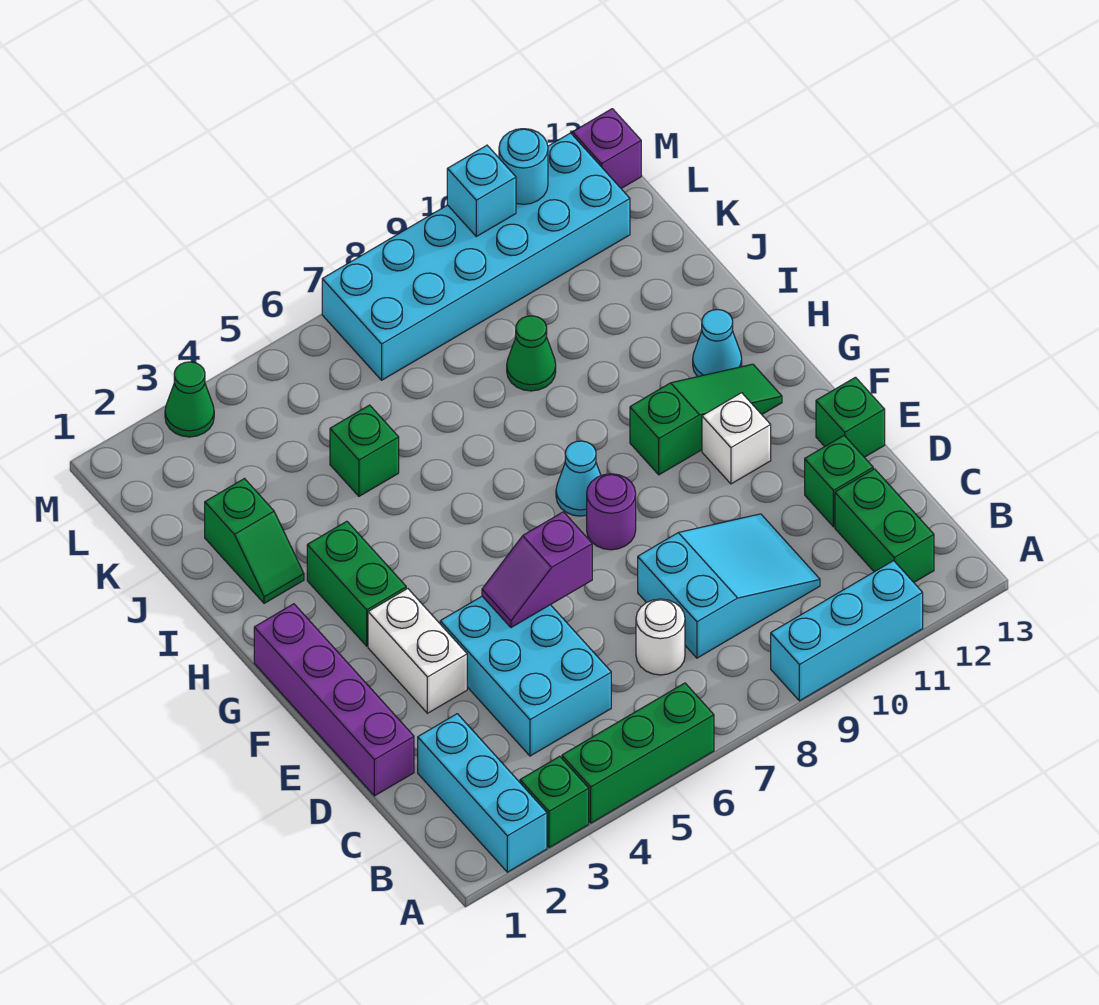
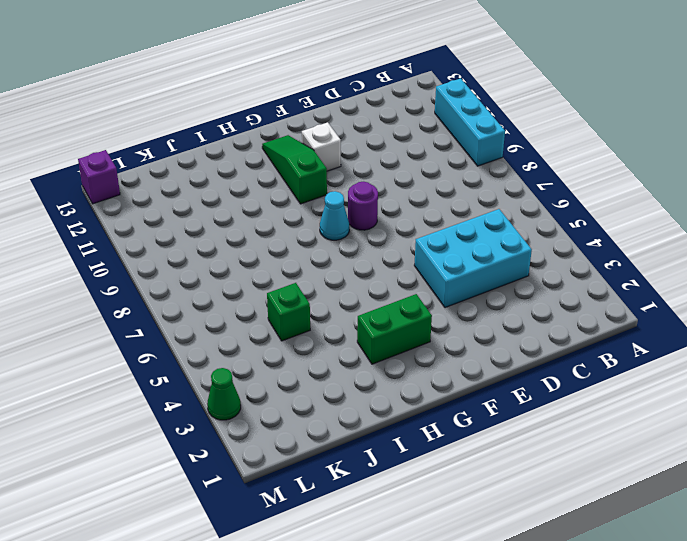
none -> cyan 1x3 brick [418,714,547,872]
none -> green 1x1 brick [520,756,589,848]
none -> green 1x3 brick [562,683,714,823]

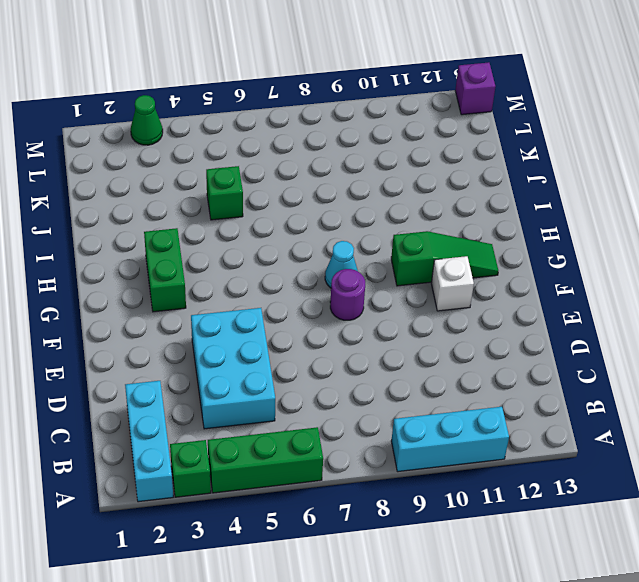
none -> green 1x2 brick [835,469,934,582]
none -> white 1x1 round brick [636,599,685,675]
none -> cyan 2x3 slope [638,514,820,658]

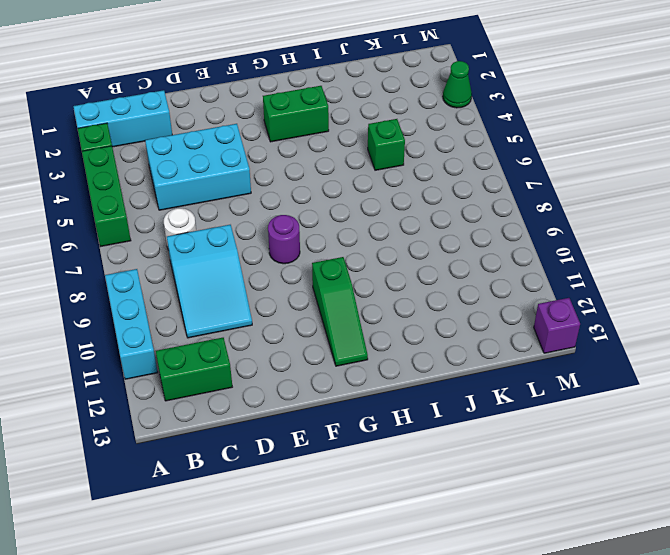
none -> purple 1x4 brick [254,604,414,796]
none -> green 1x1 brick [805,436,873,527]
none -> white 1x2 brick [368,589,467,713]

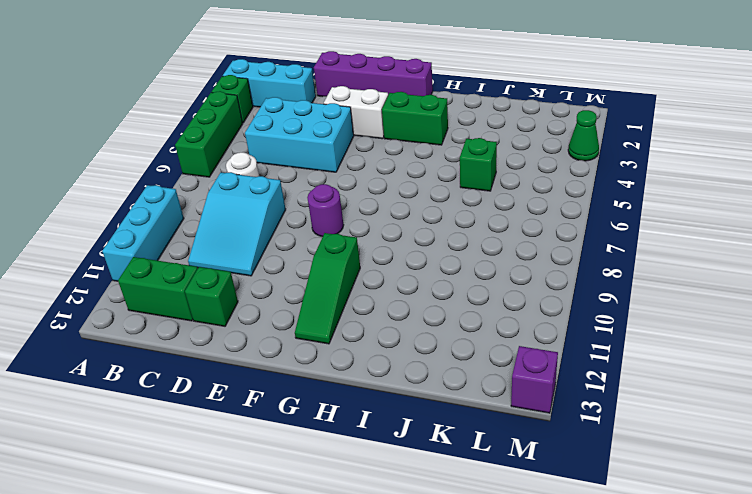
none -> green 1x1 brick [816,377,885,457]
none -> white 1x1 brick [702,393,771,484]
none -> cyan 1x1 cone [556,441,601,516]

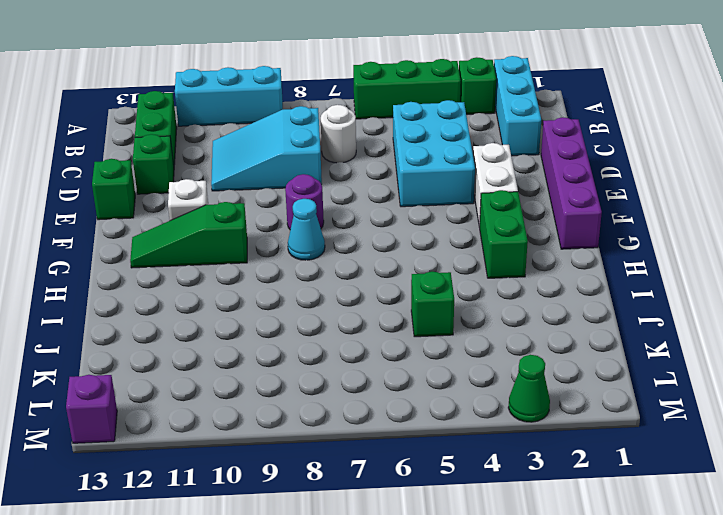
none -> cyan 1x1 cone [693,310,742,377]
none -> green 1x2 slope [205,479,304,603]
none -> green 1x1 cone [507,316,556,391]

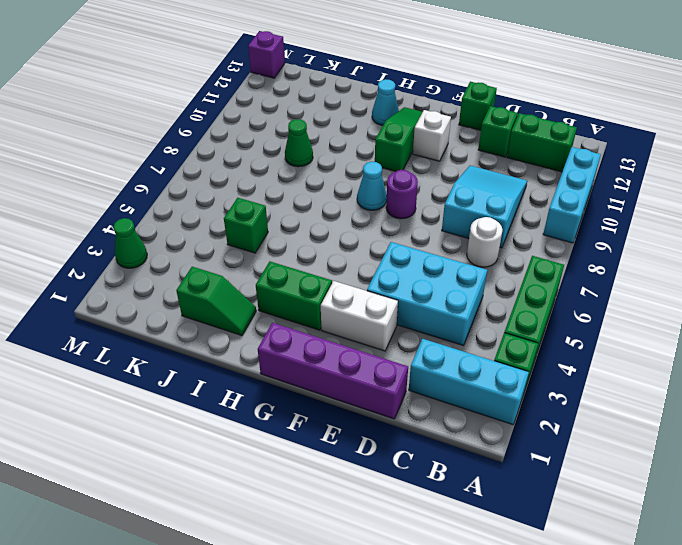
none -> cyan 2x6 brick [322,133,630,380]
none -> purple 1x2 slope [482,512,592,628]
none -> cyan 1x1 brick [447,145,516,237]

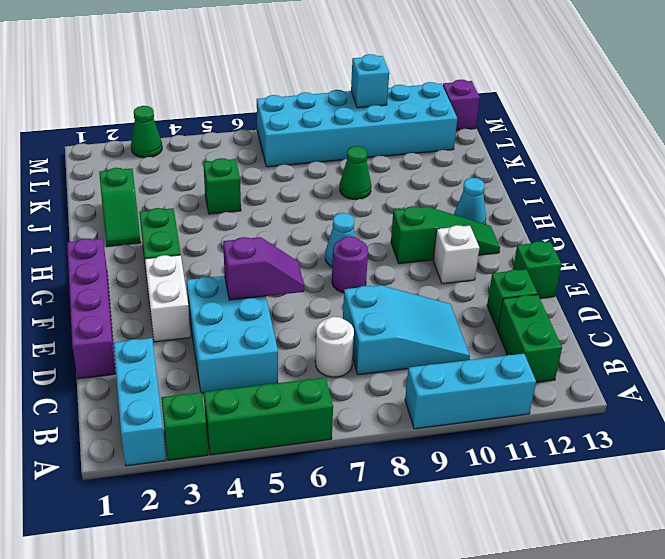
purple 1x2 slope [223,237,304,300] -> purple 1x2 slope turned to [482,512,592,628]
none -> cyan 1x1 round brick [499,129,548,204]

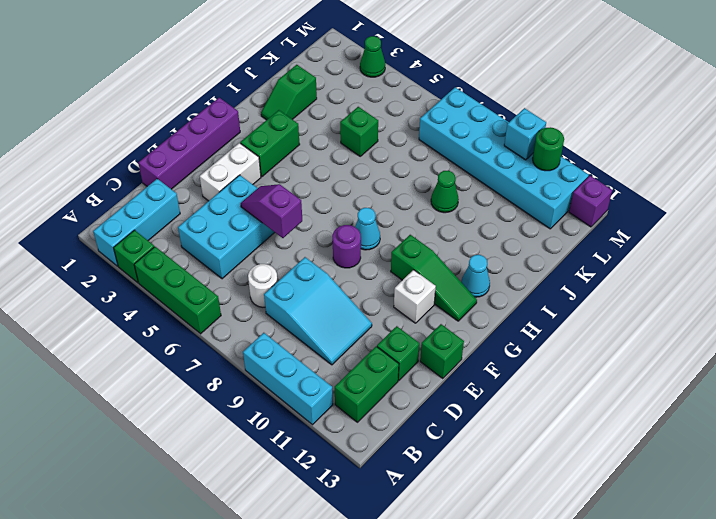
green 1x1 round brick [533,128,564,171] -> cyan 1x1 round brick [499,129,548,204]

